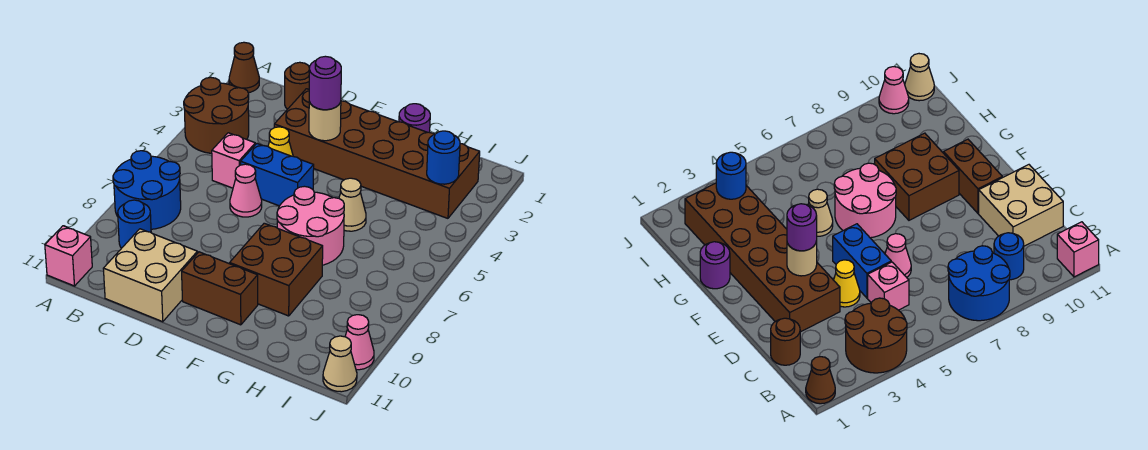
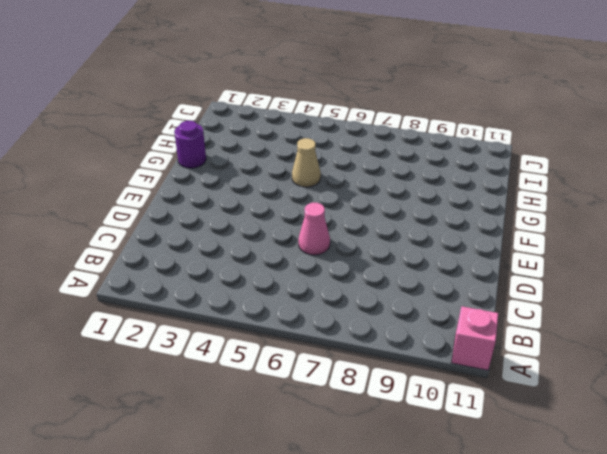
none -> brown 1x1 cone [229,42,259,93]
none -> brown 2x2 round brick [184,77,249,153]
none -> blue 2x2 round brick [113,151,181,229]

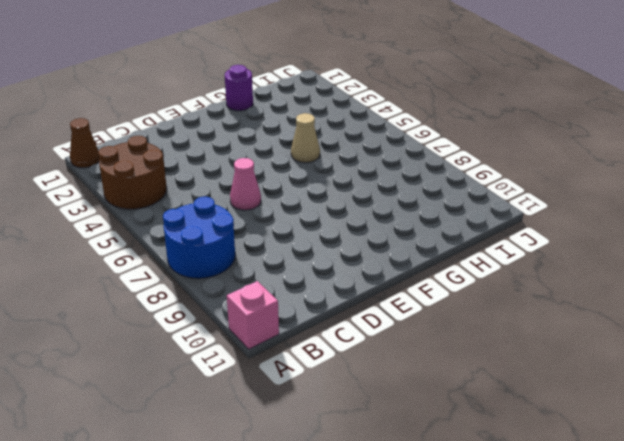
none -> blue 1x1 round brick [118,200,151,248]
none -> brown 1x1 round brick [285,62,310,109]
none -> pink 1x1 brick [212,133,255,188]

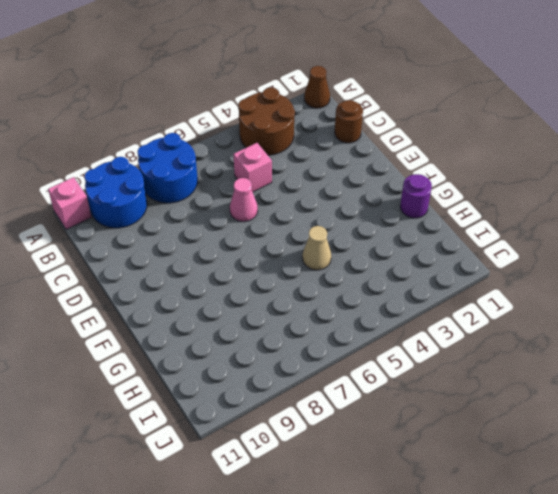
blue 2x2 round brick [84,157,147,228] -> blue 1x1 round brick [118,200,151,248]
none -> tan 2x2 brick [103,229,197,322]
none -> brown 2x6 brick [274,89,480,218]
none -> yellow 1x1 cone [268,127,293,156]

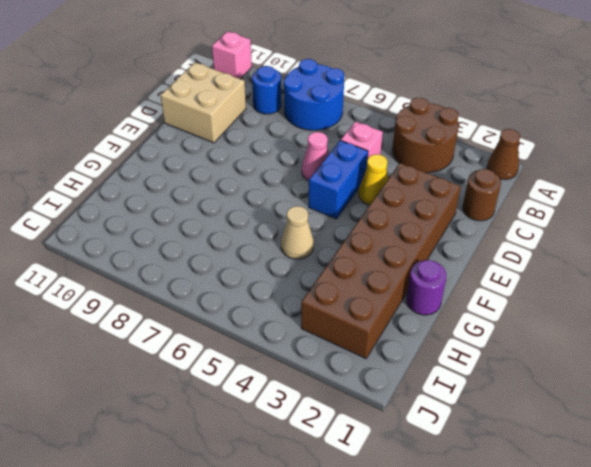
none -> brown 1x2 brick [182,252,258,325]
none -> pink 2x2 round brick [277,186,344,265]
none -> brown 2x2 brick [230,223,323,316]

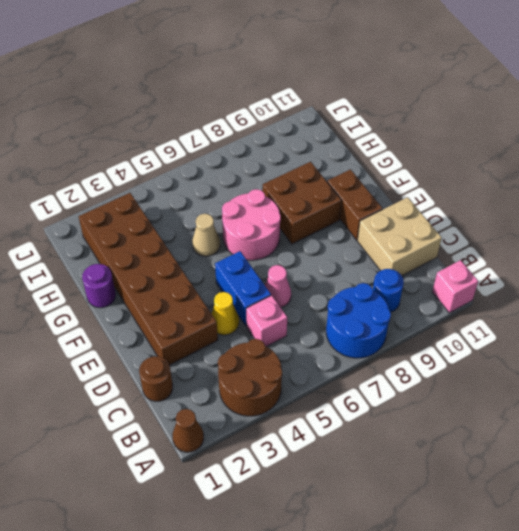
none -> pink 1x1 cone [345,315,374,370]
none -> tan 1x1 cone [323,336,357,392]
none -> tan 1x1 round brick [309,102,341,141]

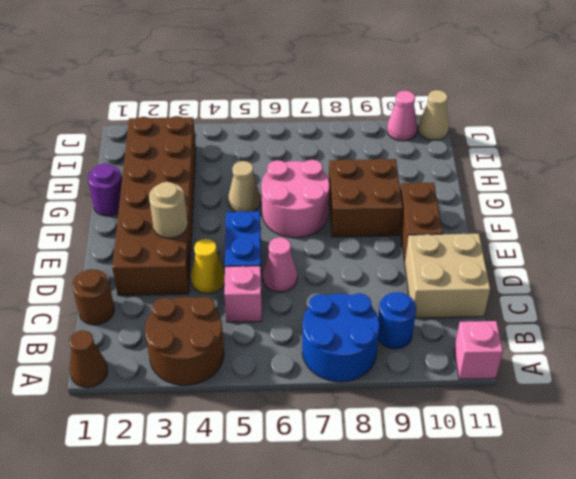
none -> blue 1x1 round brick [427,131,460,184]
none -> purple 1x1 round brick [309,56,341,110]

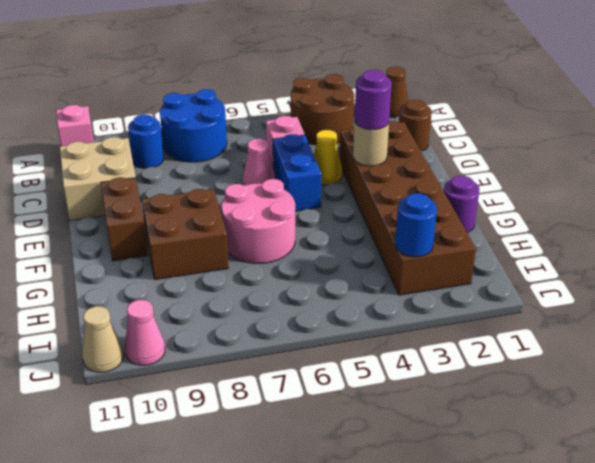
none -> tan 1x1 cone [339,178,366,231]

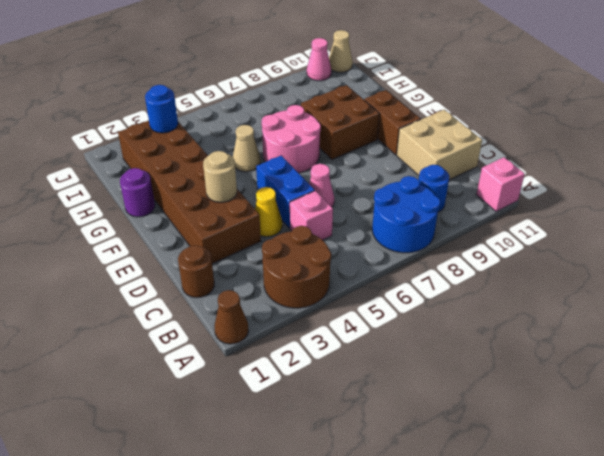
none -> purple 1x1 round brick [309,56,341,110]

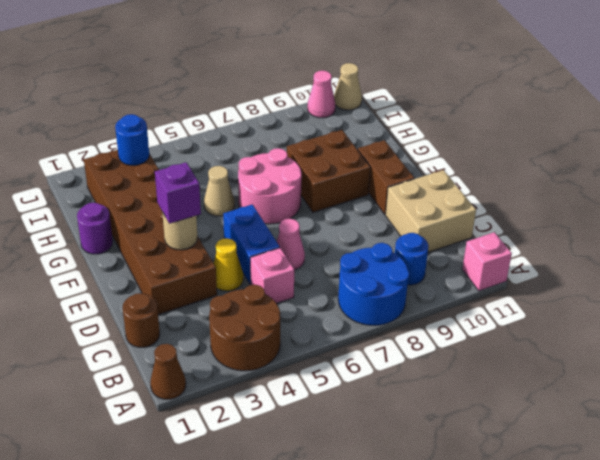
purple 1x1 brick [155,162,201,224] -> purple 1x1 round brick [309,56,341,110]

